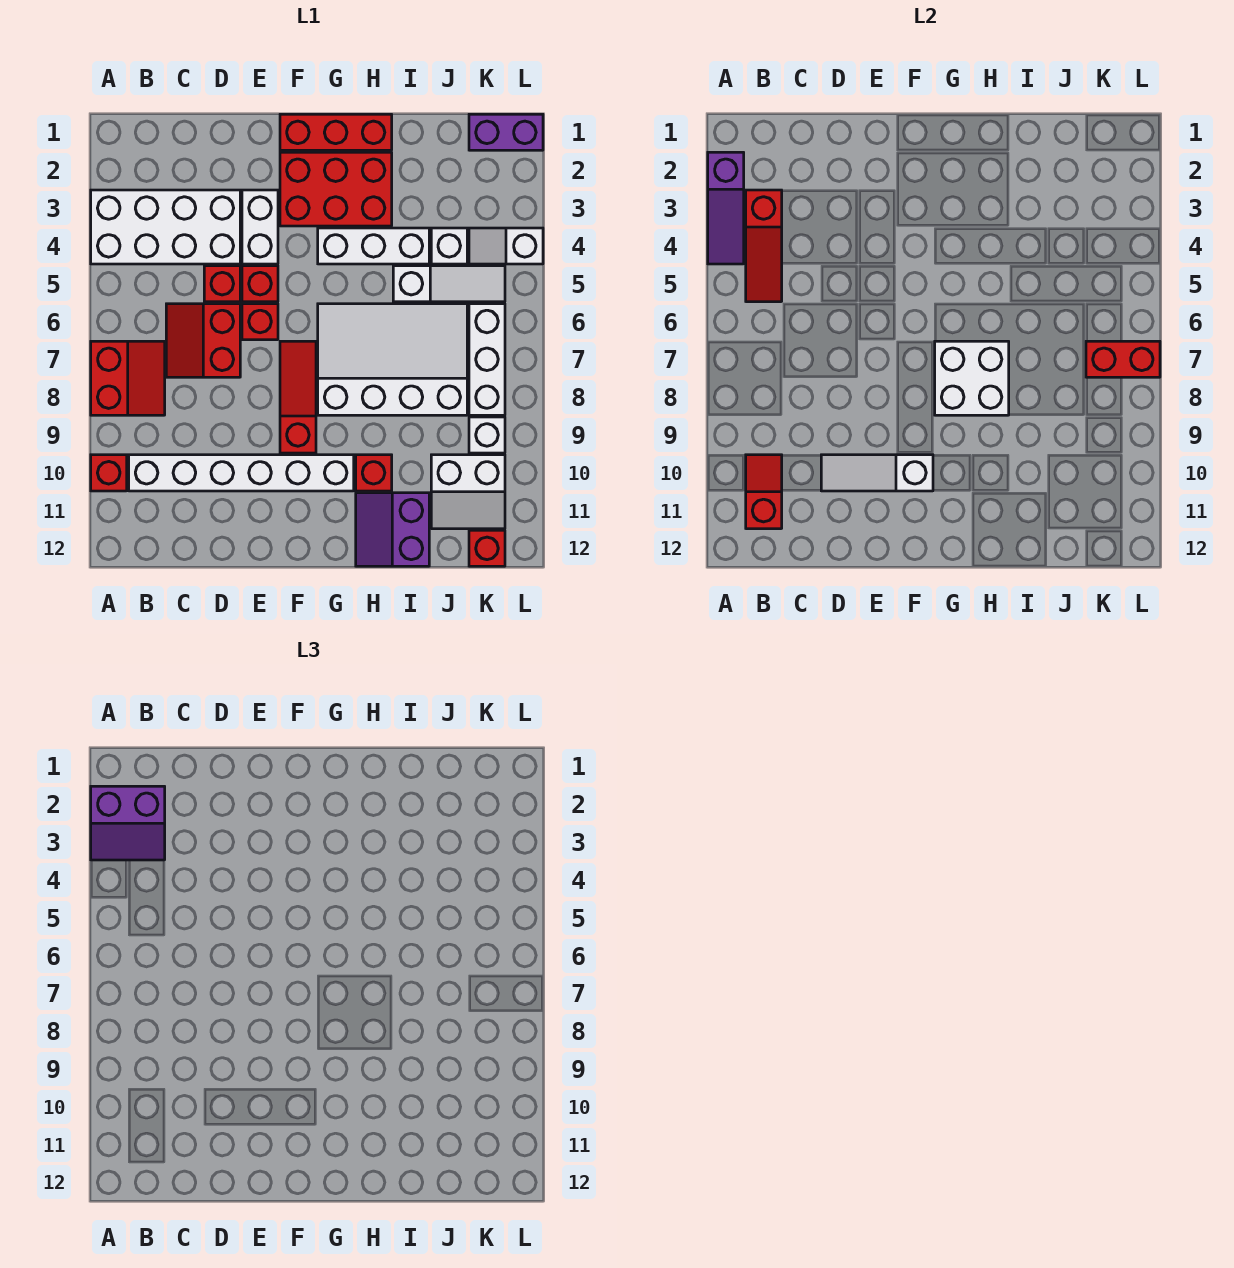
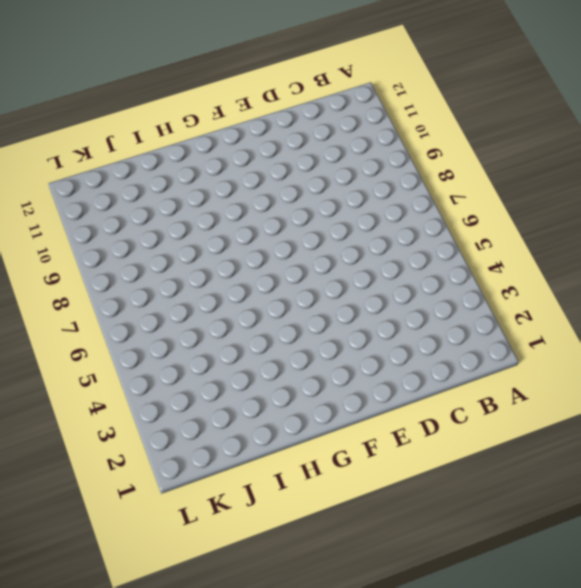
none -> white 2x4 brick [91,190,240,264]
none -> red 2x2 slope [91,341,165,415]
none -> red 1x1 brick [91,455,127,491]
none -> white 1x6 brick [129,455,354,491]

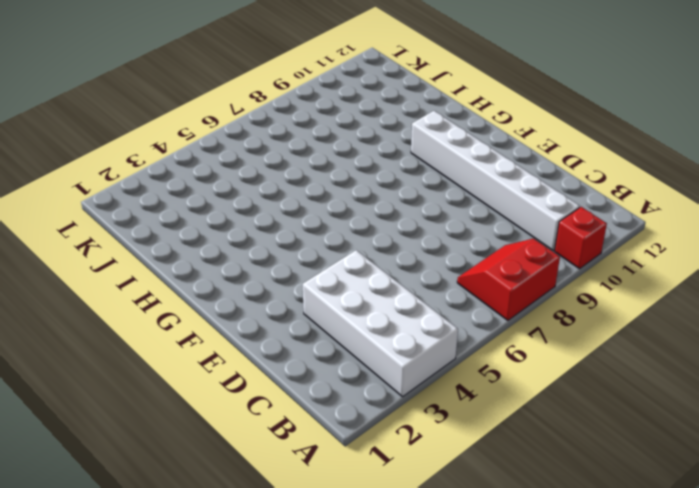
none -> red 2x2 slope [166,304,240,377]
none -> red 1x1 brick [204,266,240,302]
none -> white 1x2 brick [242,190,278,264]
none -> red 1x1 brick [242,266,278,302]

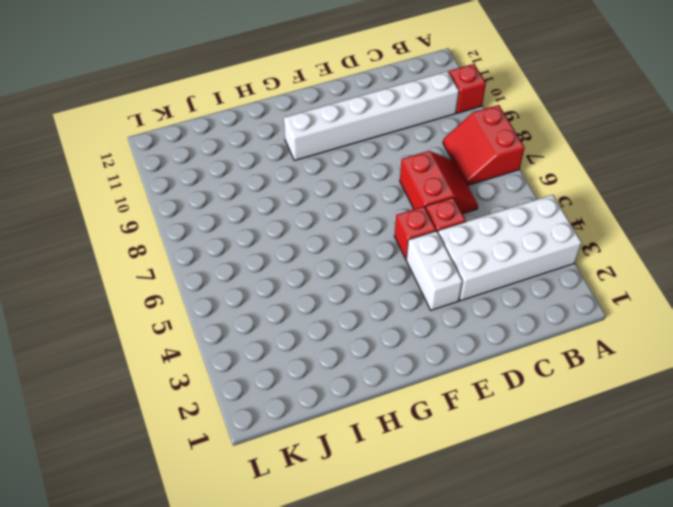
none -> red 1x1 brick [242,304,278,340]
none -> red 1x3 brick [280,114,392,150]
none -> red 2x3 brick [280,152,392,226]
none -> red 1x3 slope [280,341,316,453]

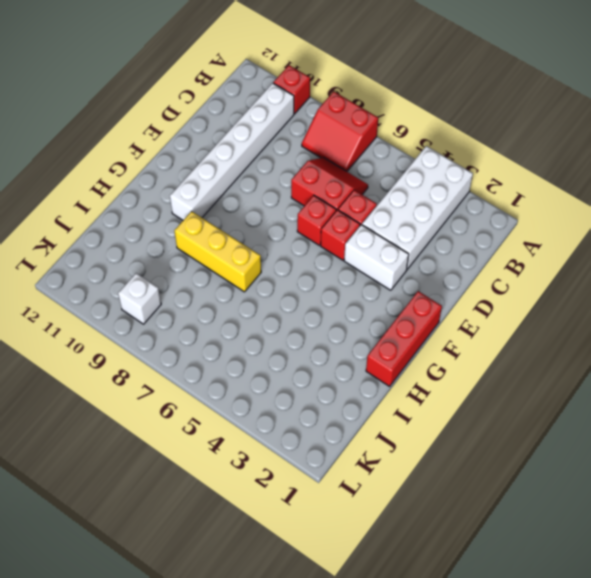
yellow 1x3 brick [174,211,261,292] -> white 3x4 slope [318,304,467,415]
none -> red 2x3 brick [280,152,392,226]
none -> red 1x3 slope [280,341,316,453]
none -> white 1x3 brick [318,228,429,264]
none -> red 1x1 brick [356,455,392,491]

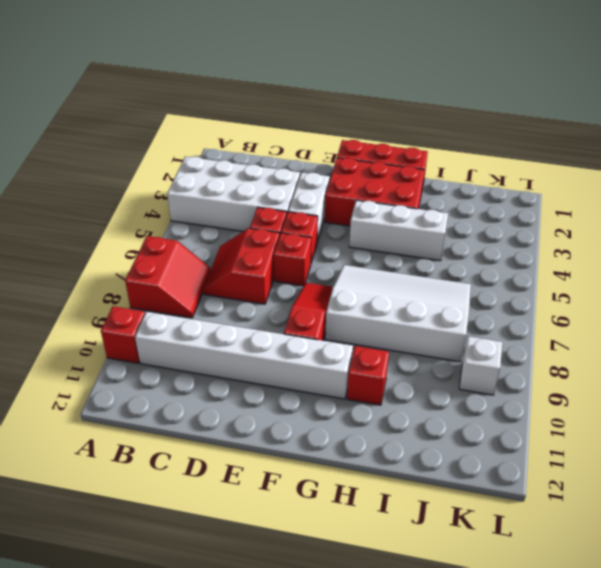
none -> purple 2x2 slope [356,493,429,566]
none -> white 1x3 slope [393,266,505,302]
none -> white 1x1 brick [431,228,467,264]
none -> white 2x2 slope [431,455,505,529]

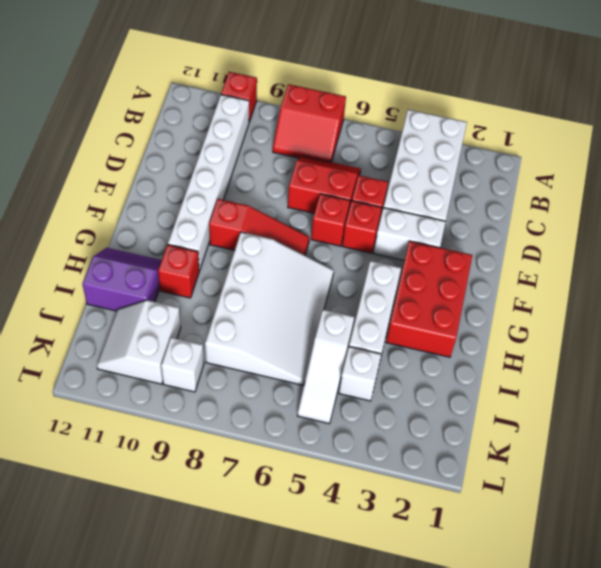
none -> red 1x3 brick [280,114,392,150]
none -> purple 1x2 brick [469,114,543,150]
none -> white 1x2 slope [469,228,543,264]
none -> white 1x3 brick [469,304,505,415]

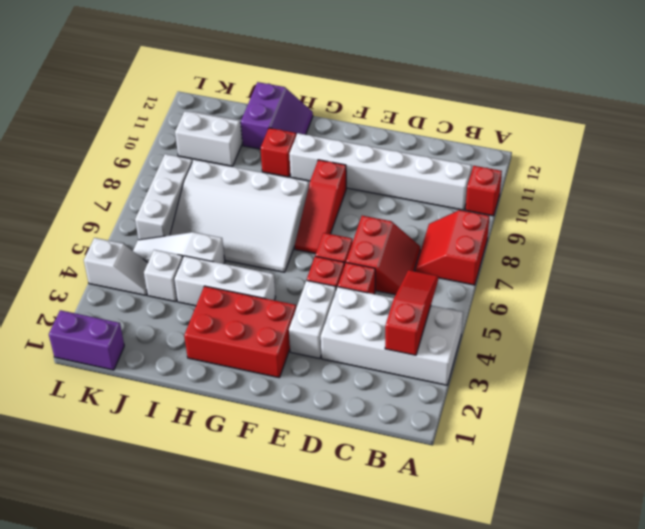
none -> red 1x3 brick [280,114,392,150]
none -> white 1x1 brick [469,417,505,453]
none -> red 1x1 brick [469,530,505,566]
none -> purple 1x3 slope [708,152,744,264]

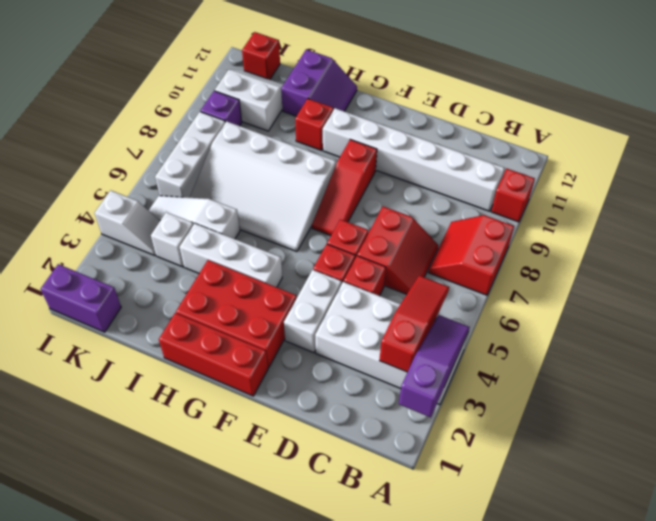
purple 1x1 brick [200,91,242,126] -> white 1x1 brick [469,417,505,453]
none -> red 1x2 slope [746,455,782,529]
none -> white 1x3 slope [821,455,933,491]
none -> white 2x2 brick [935,341,1009,415]
none -> red 1x2 brick [1086,341,1160,377]

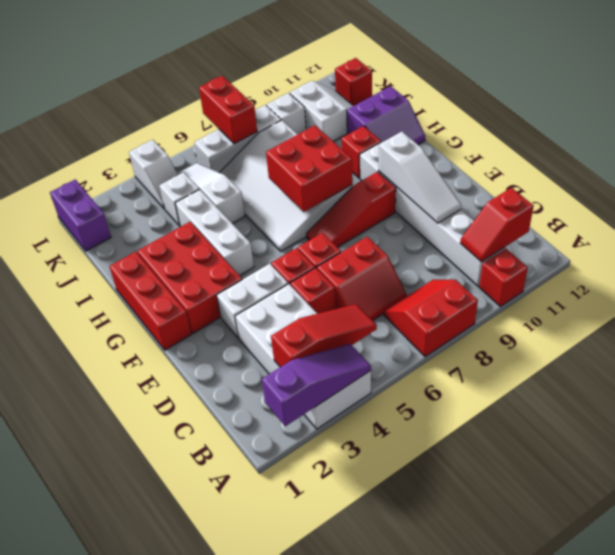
red 2x2 brick [266,125,352,212] -> white 2x2 brick [935,341,1009,415]
none -> purple 2x2 slope [91,786,165,860]

